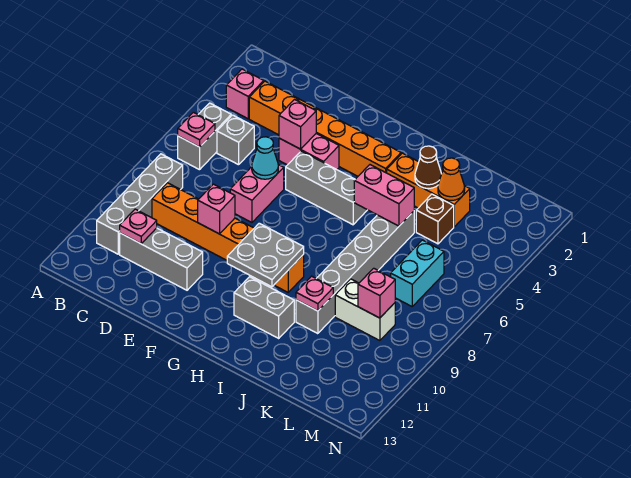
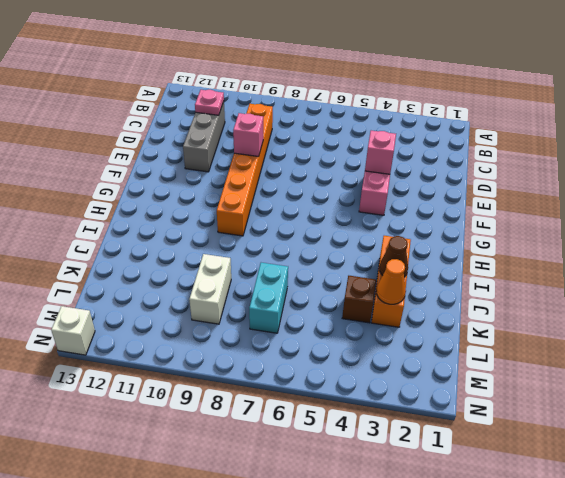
cyan 1x2 brick [249,263,288,333] -> cyan 1x2 brick turned to [391,240,444,306]
white 1x1 brick [51,306,95,355] -> none
none -> pink 1x1 brick [226,69,264,119]
none -> grey 1x2 brick [178,103,231,170]
none -> grey 1x4 brick [97,154,183,254]

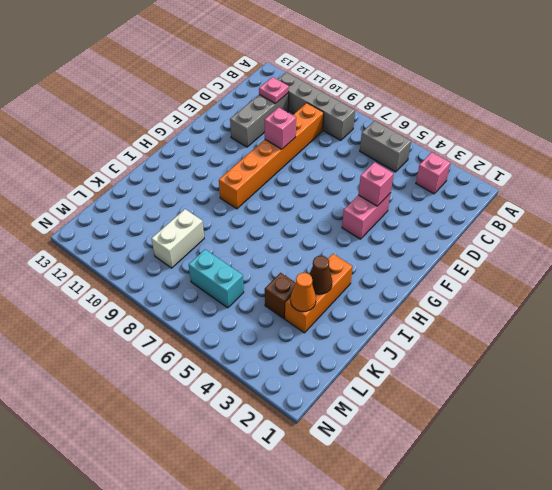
none -> orange 1x6 brick [249,81,401,176]
none -> grey 1x1 brick [217,115,254,165]
none -> pink 1x2 brick [230,165,284,222]

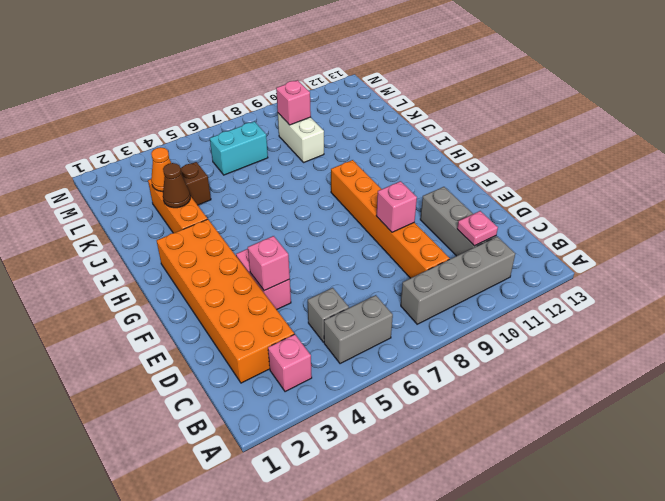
orange 2x6 brick [157,219,294,383] -> orange 1x6 brick [249,81,401,176]
none -> pink 1x2 brick [230,165,284,222]
none -> grey 1x3 brick [286,151,367,225]
none -> grey 1x2 brick [234,277,294,338]

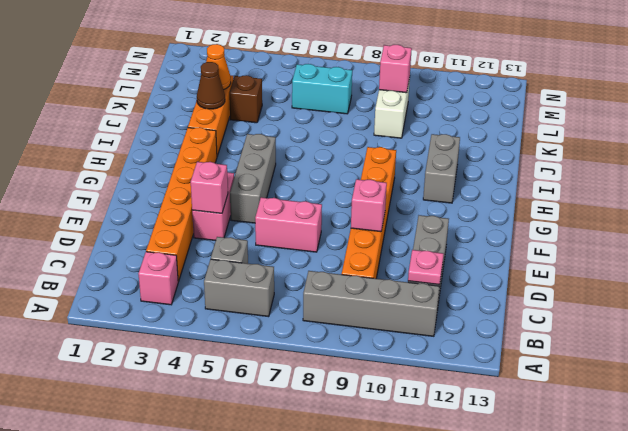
none -> grey 1x6 brick [296,211,414,334]
none -> pink 1x1 plate [178,112,215,147]
none -> cyan 1x1 cone [252,137,278,179]

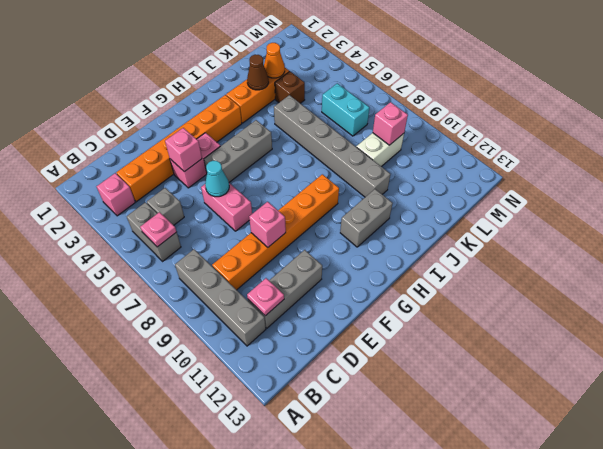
none -> grey 2x2 plate [227,223,304,287]
none -> pink 1x2 brick [354,165,414,226]
none -> pink 1x1 plate [296,276,333,311]

